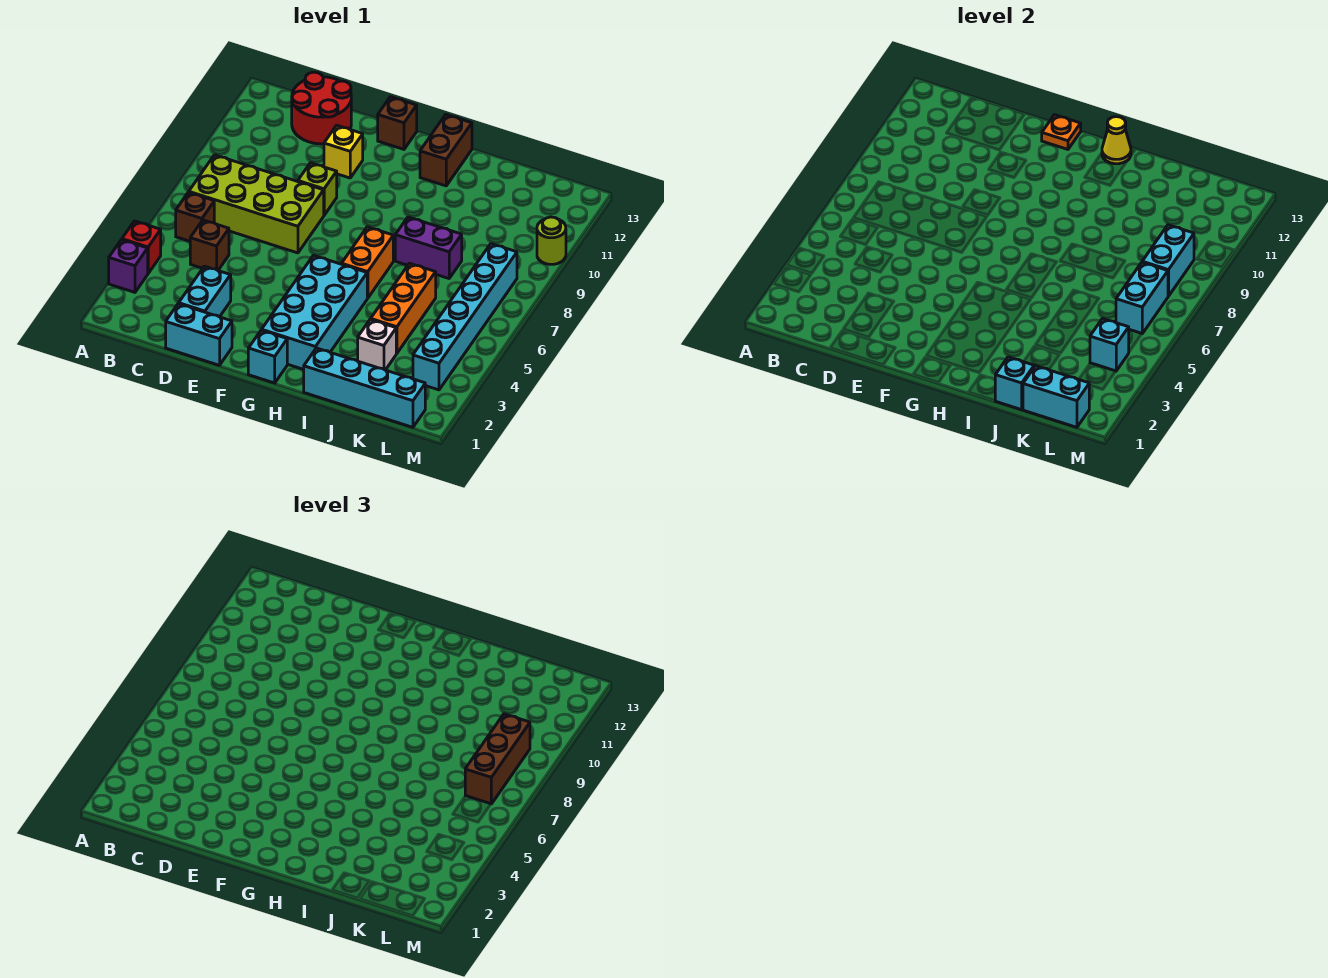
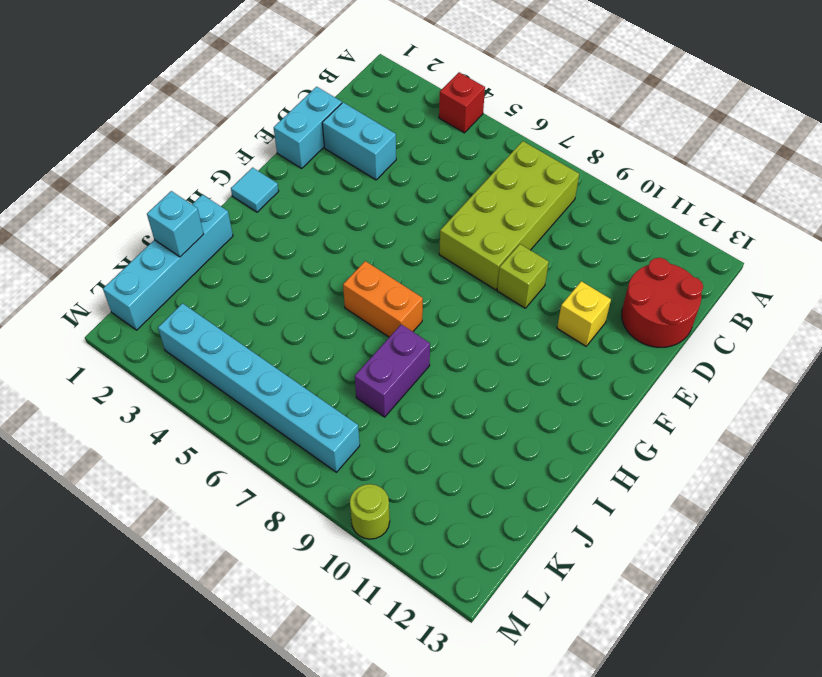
cyan 1x1 tile [231,168,279,212] -> cyan 1x1 brick [248,330,287,383]
none -> purple 1x1 brick [109,240,148,292]
none -> brown 1x1 brick [176,192,214,241]
none -> brown 1x1 brick [190,220,229,270]

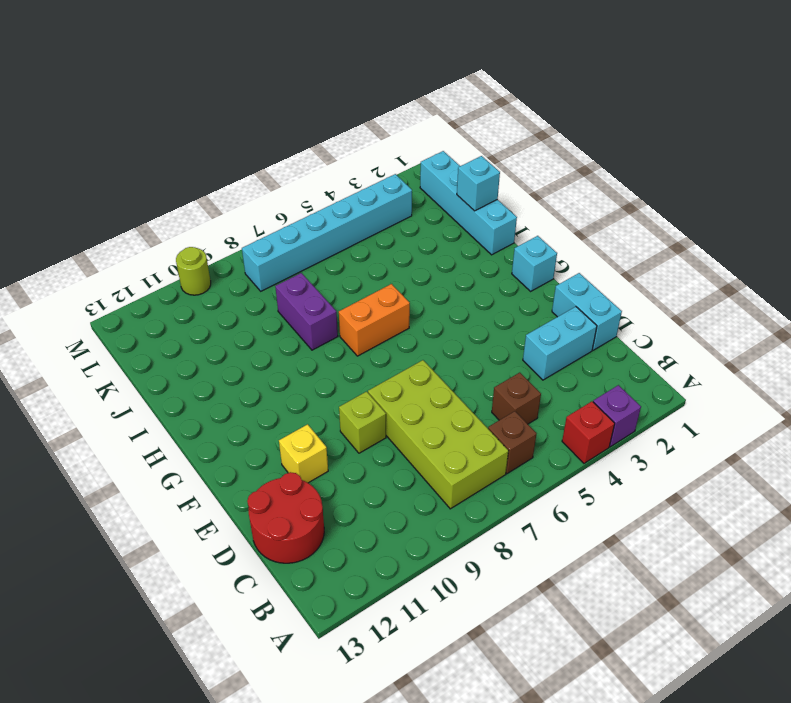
none -> brown 1x1 brick [378,97,417,149]
none -> cyan 2x4 brick [262,255,367,370]
none -> brown 1x2 brick [420,115,472,186]

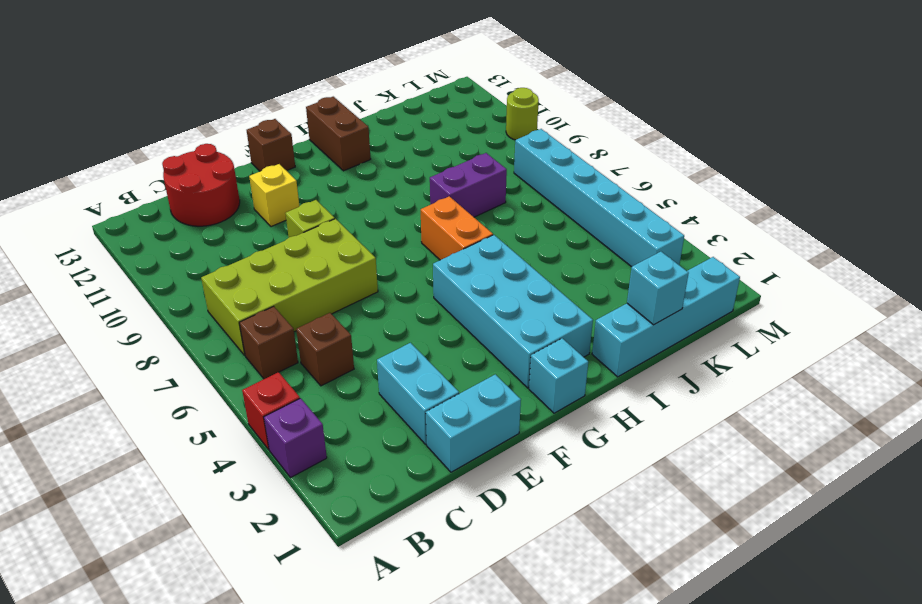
none -> white 1x1 brick [358,319,396,370]
none -> orange 1x3 brick [371,263,436,353]
none -> orange 1x1 plate [1042,115,1081,149]

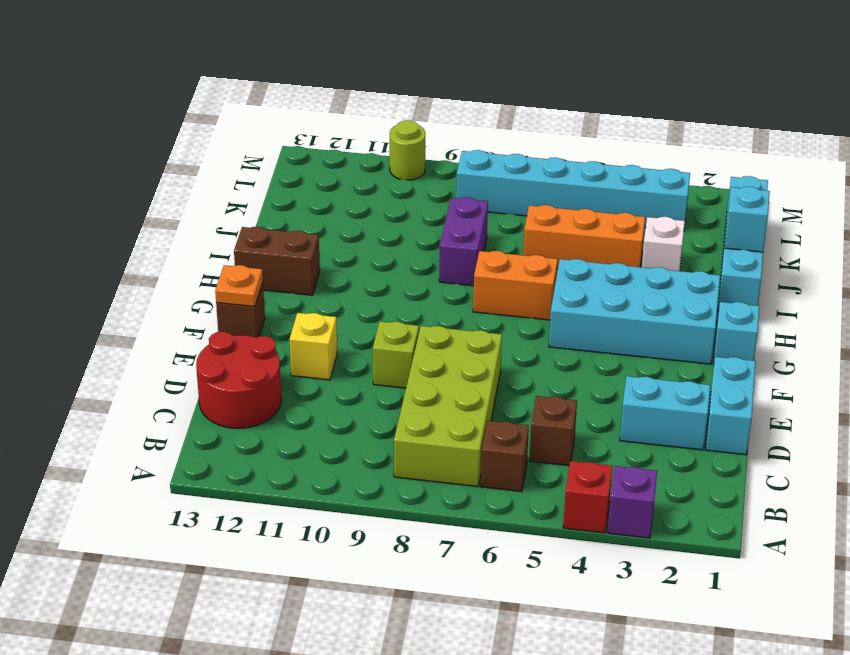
none -> yellow 1x1 cone [1102,117,1131,164]
none -> cyan 1x2 brick [1023,366,1089,427]
none -> cyan 1x1 brick [1090,319,1129,371]

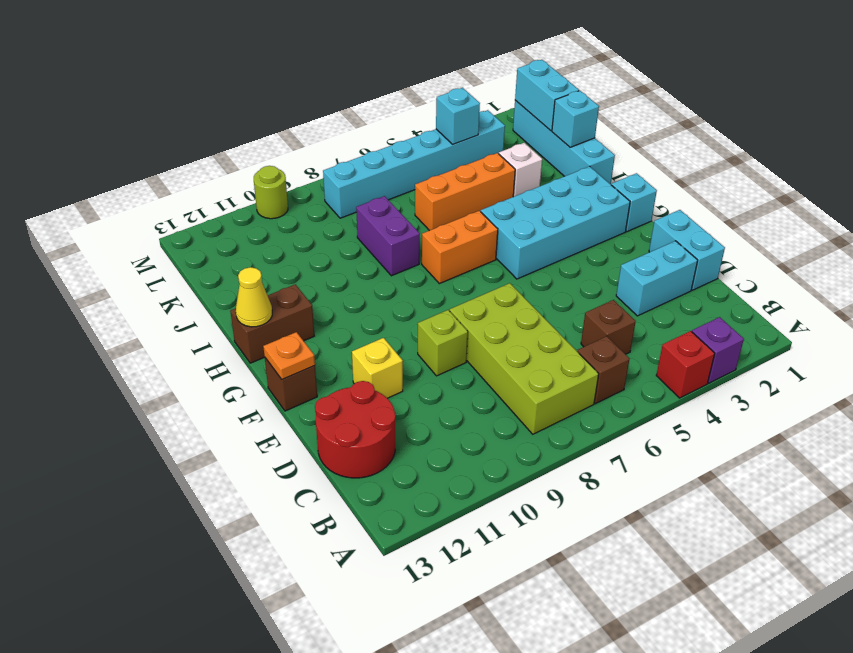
none -> cyan 1x2 brick [1116,262,1168,333]
none -> cyan 1x2 brick [1142,225,1194,296]
none -> brown 1x3 brick [465,714,530,804]

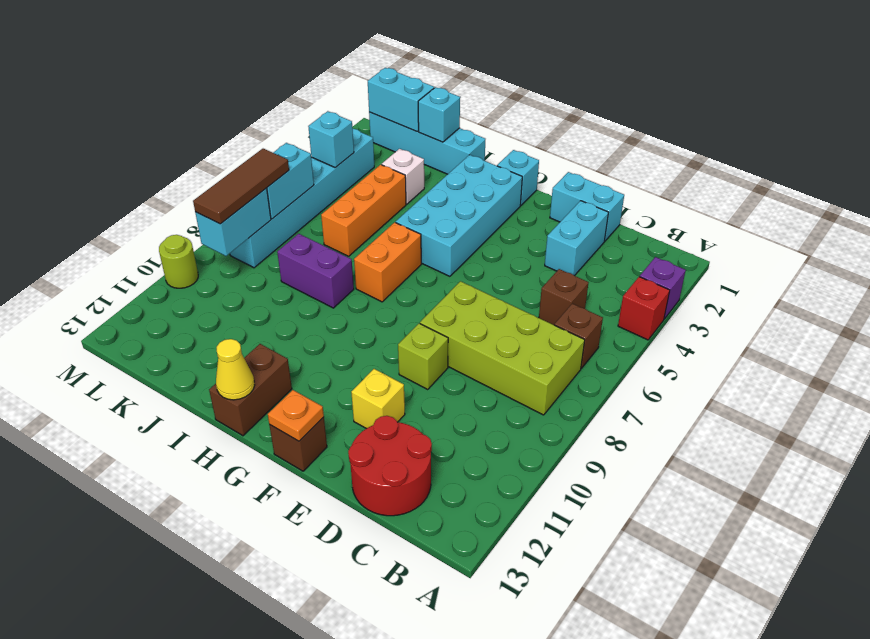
brown 1x3 tile [193,149,289,224] -> brown 1x3 brick [465,714,530,804]

